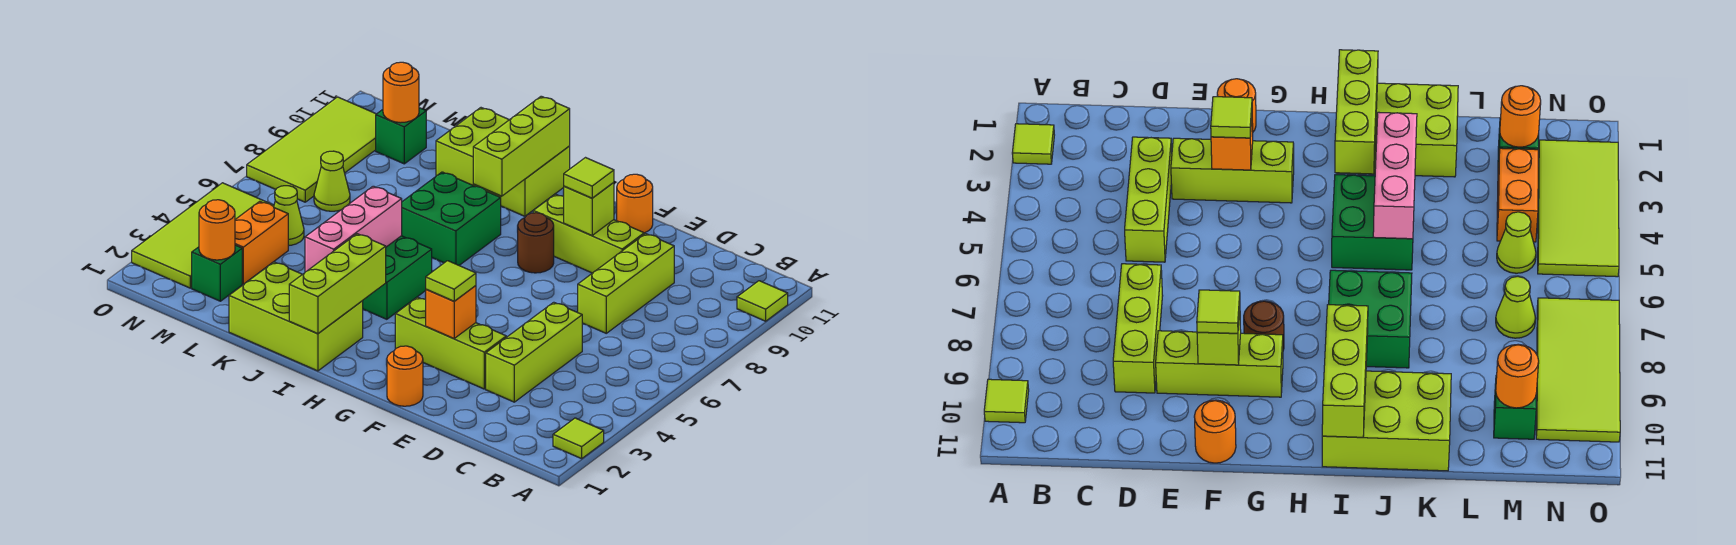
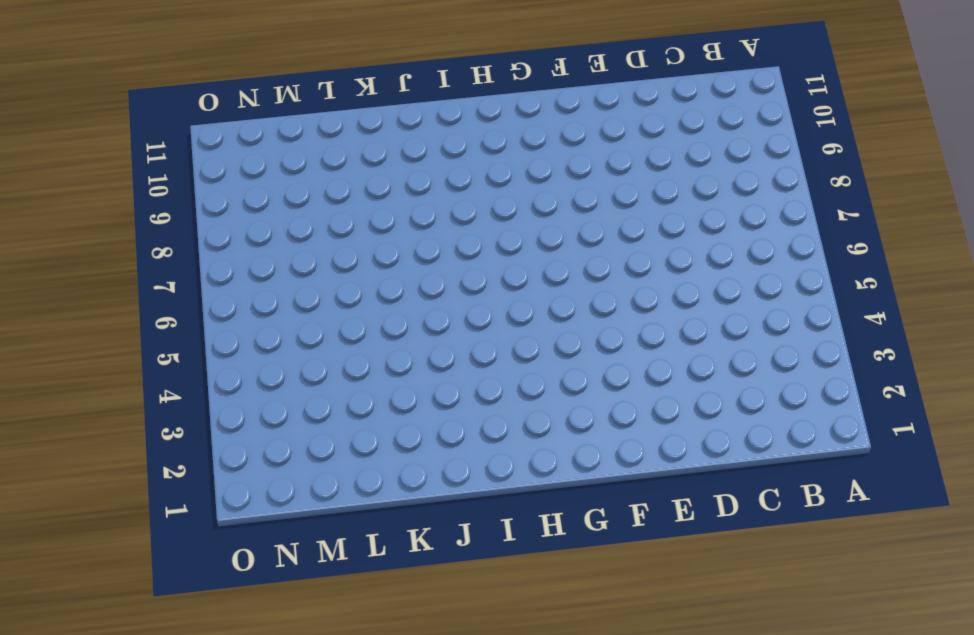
none -> lime 1x1 tile [553,418,604,459]
none -> lime 1x1 tile [737,281,788,321]
none -> lime 1x3 brick [486,302,582,402]

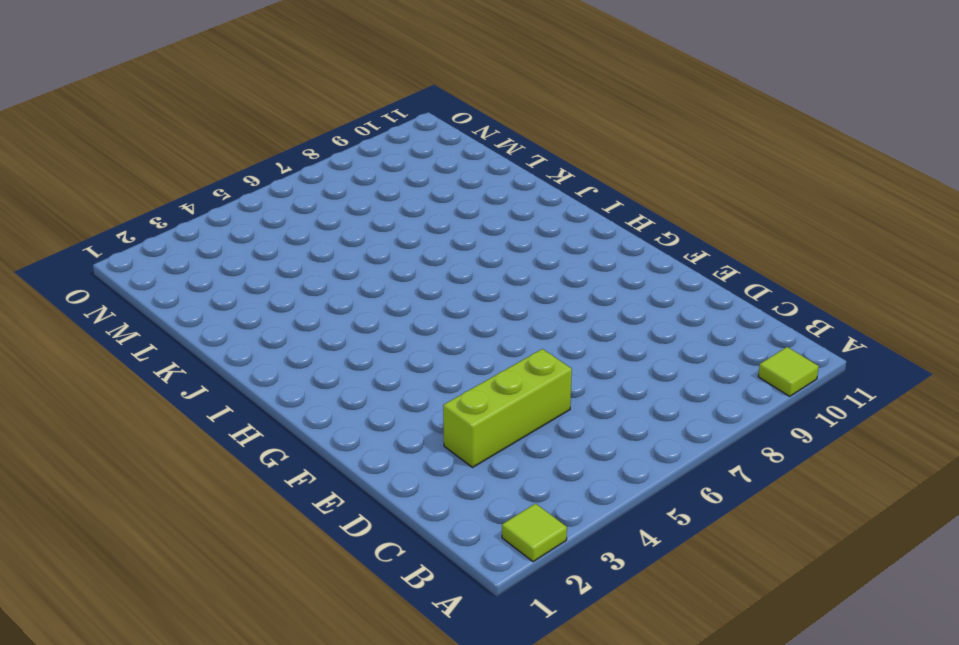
none -> lime 1x3 brick [578,234,674,333]
none -> lime 1x3 brick [395,297,506,389]
none -> lime 1x3 brick [533,194,644,273]

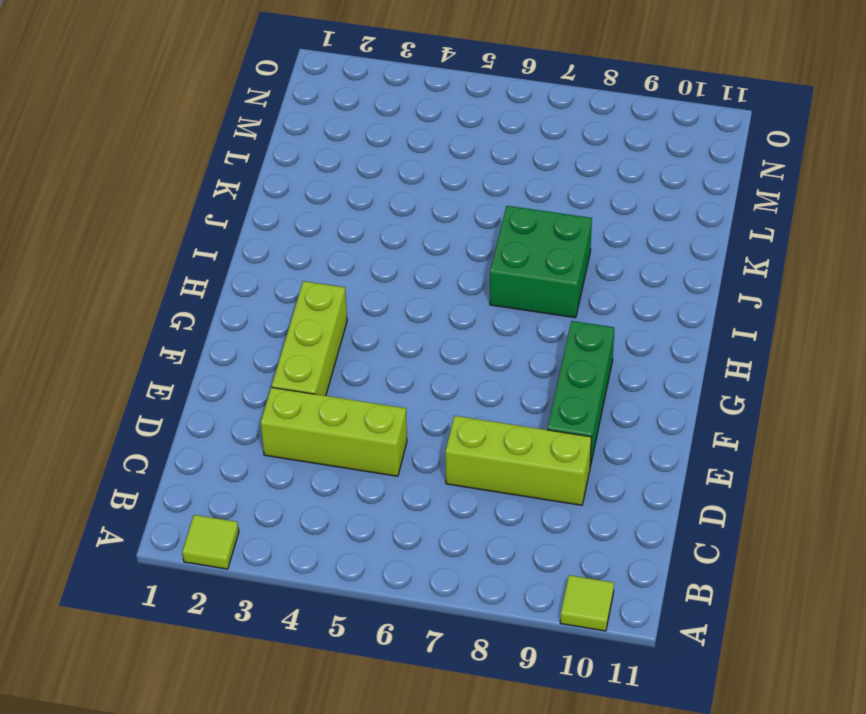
green 1x3 brick [547,321,614,467] -> lime 1x3 brick [533,194,644,273]
none -> orange 1x1 round brick [387,346,423,406]
none -> orange 1x1 round brick [617,174,653,233]
none -> brown 1x1 round brick [518,213,554,273]

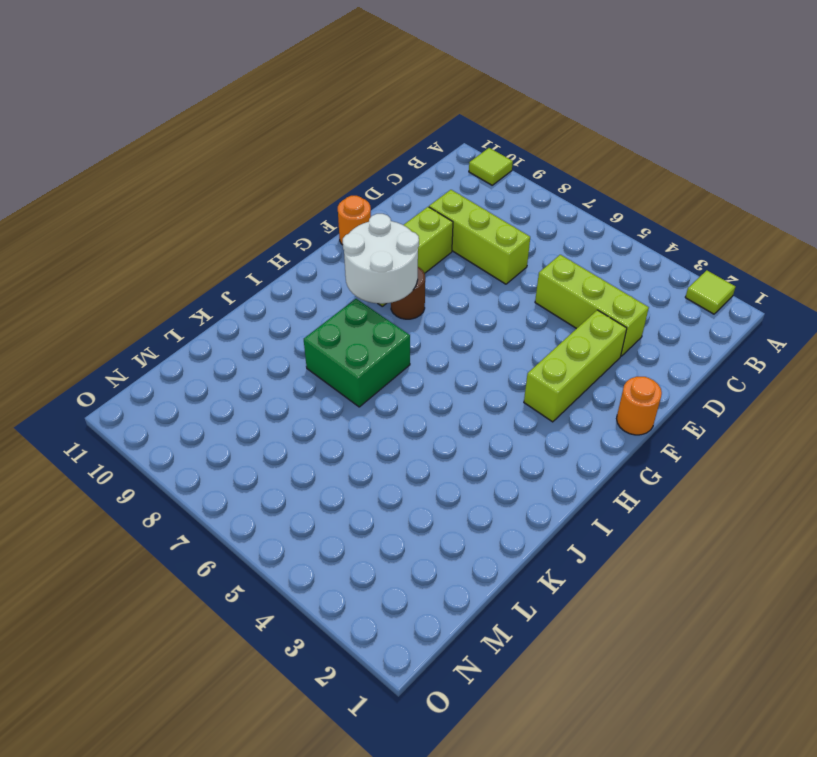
white 2x2 round brick [343,214,419,304] -> none
none -> lime 2x3 brick [229,262,363,371]
none -> green 2x2 brick [363,236,432,319]
none -> lime 2x3 brick [436,108,570,216]

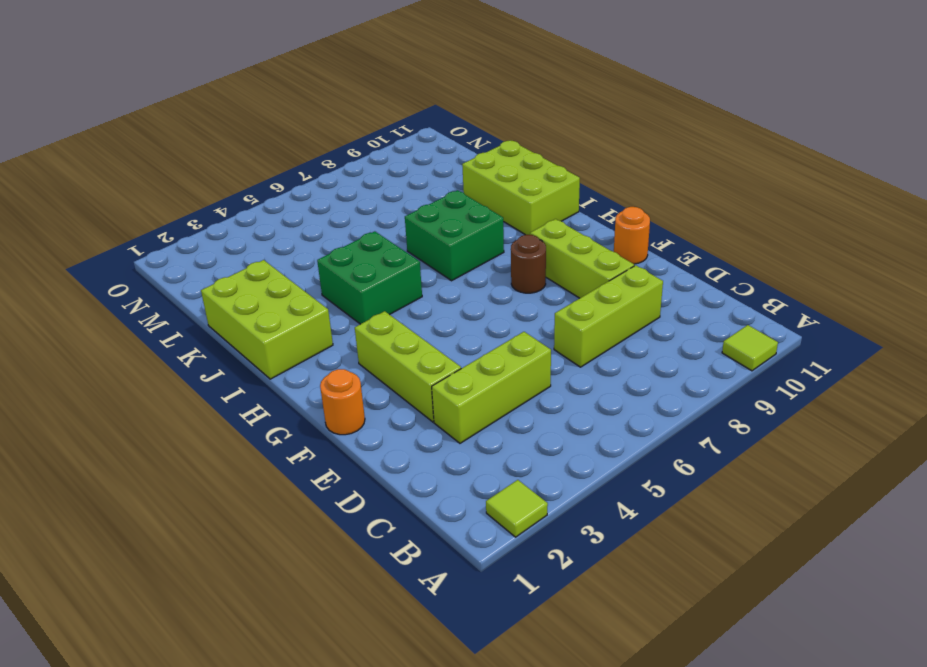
none -> green 1x1 brick [192,245,242,301]
none -> orange 1x2 brick [235,201,288,284]
none -> lime 1x1 cone [274,186,304,246]

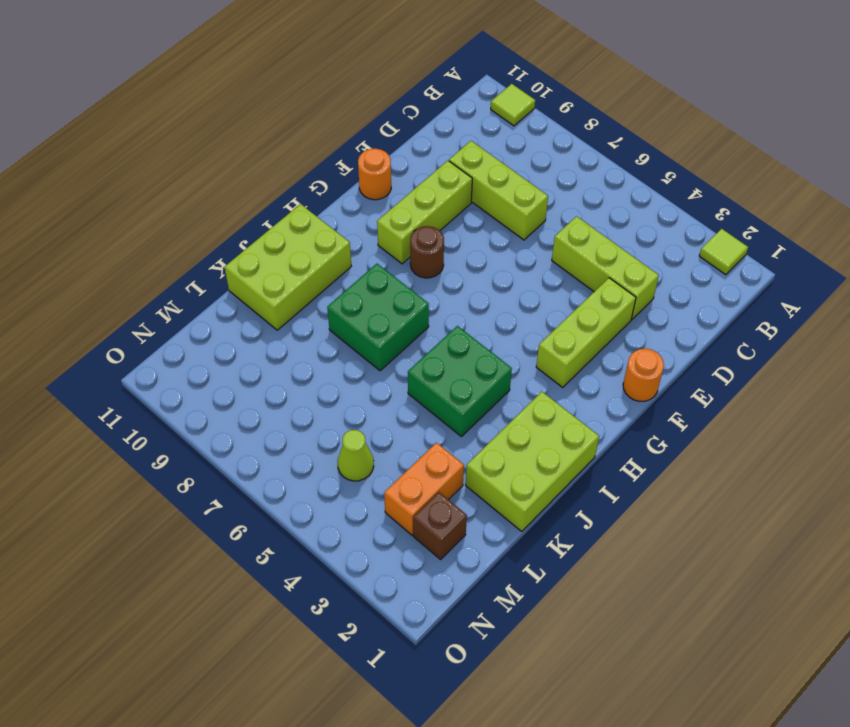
orange 1x2 brick [384,443,464,535] -> orange 1x2 brick turned to [235,201,288,284]
brown 1x1 brick [413,492,467,560] -> green 1x1 brick [192,245,242,301]
none -> lime 1x1 cone [314,151,350,211]
none -> green 1x1 brick [376,108,426,164]
none -> lime 2x4 tile [132,183,274,288]

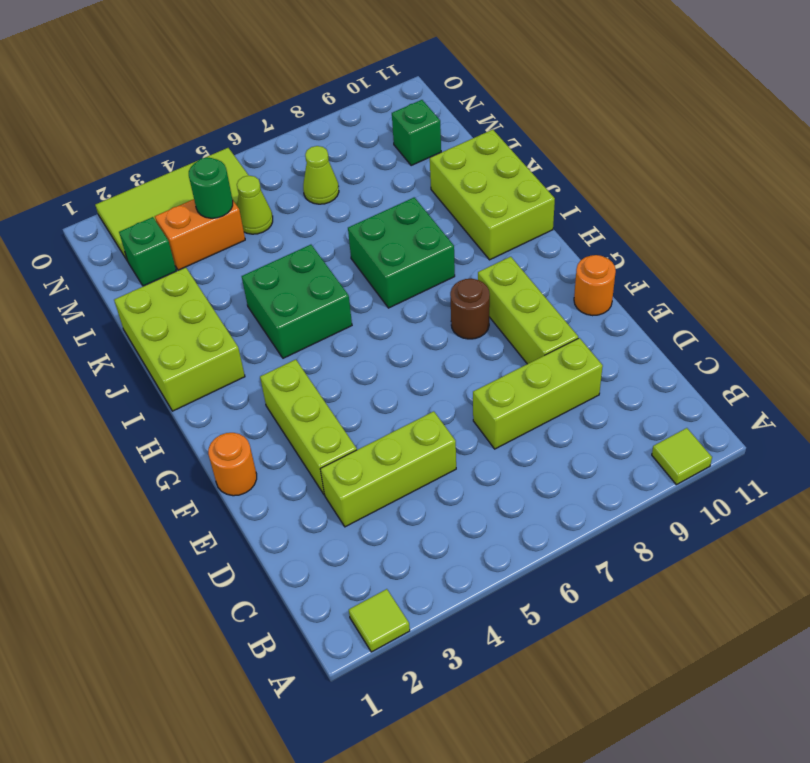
green 1x1 round brick [189,157,233,218] -> none
none -> lime 2x4 tile [247,97,376,202]
none -> orange 1x1 brick [425,286,476,339]
none -> lime 1x1 brick [564,183,614,236]

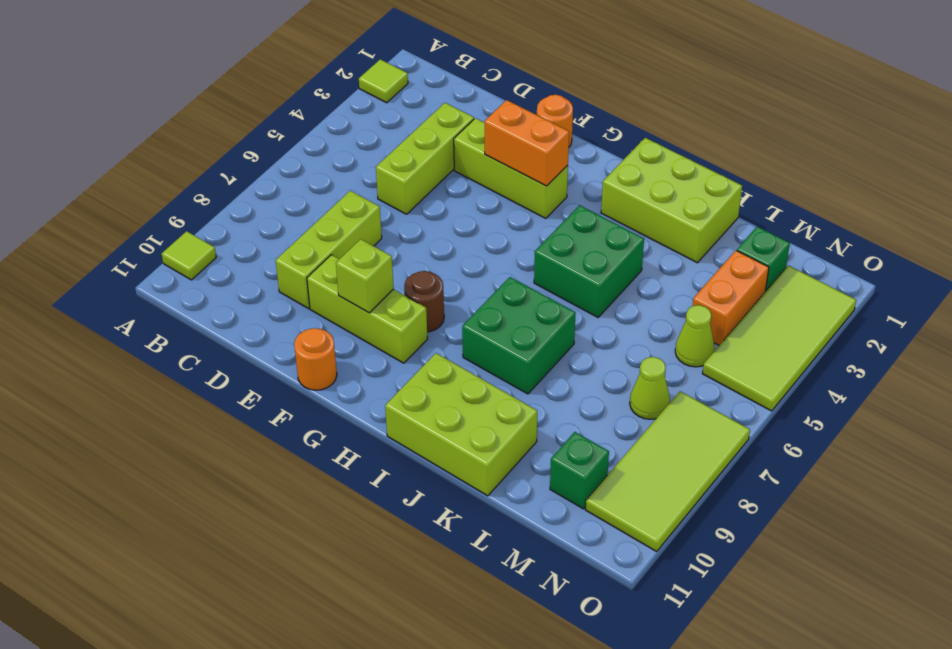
orange 1x2 brick [485,100,569,186] -> orange 1x1 brick [425,286,476,339]
none -> lime 1x3 brick [289,234,386,334]
none -> lime 1x3 brick [473,96,570,196]
none -> pink 1x3 brick [305,186,402,272]

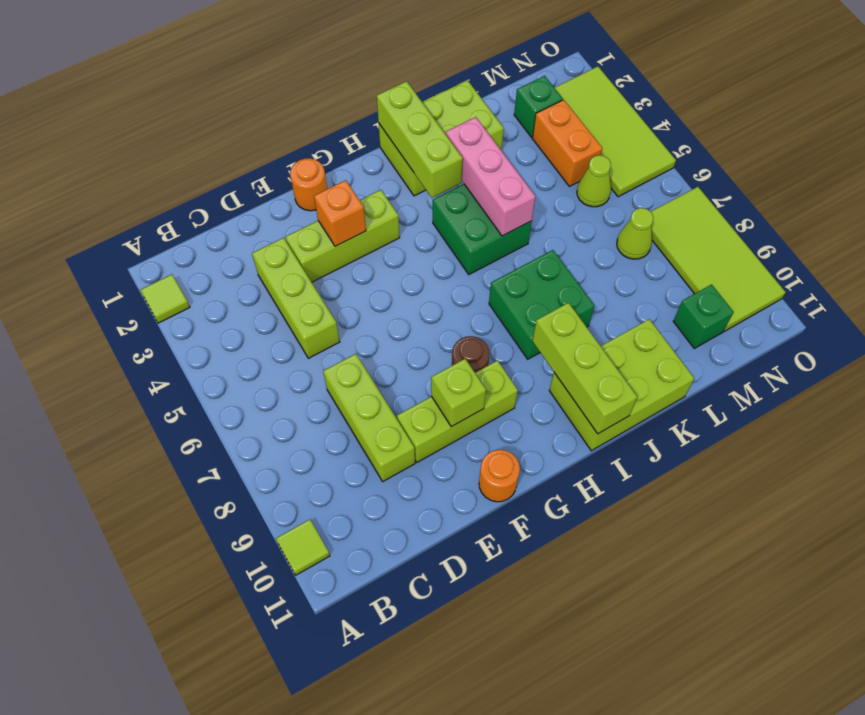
none -> orange 1x1 round brick [199,200,235,260]
none -> orange 1x1 round brick [383,62,419,123]
none -> lime 1x1 tile [426,261,476,301]

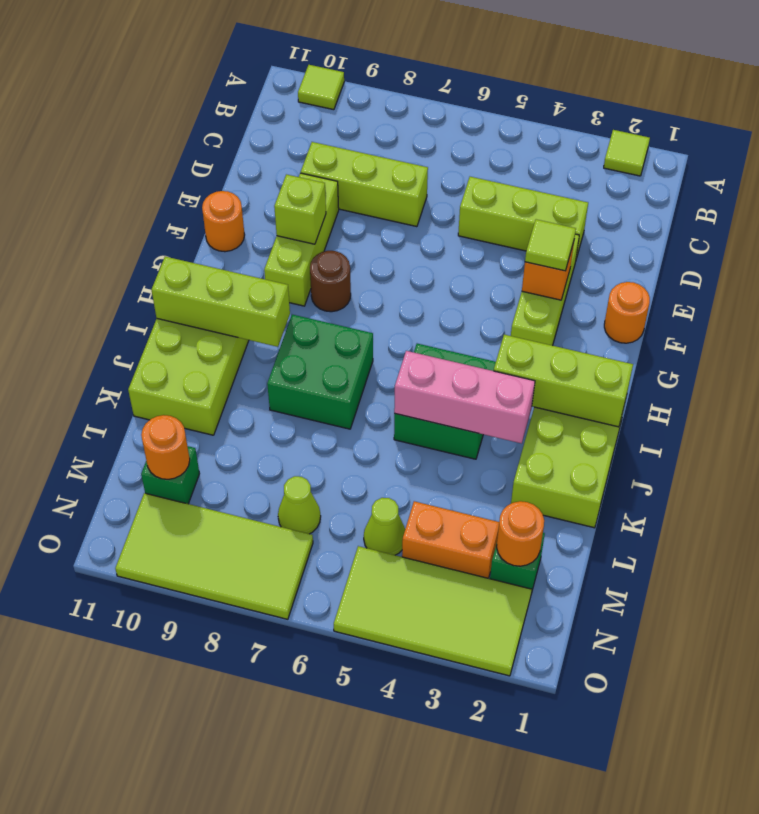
none -> lime 1x1 tile [564,158,614,198]

